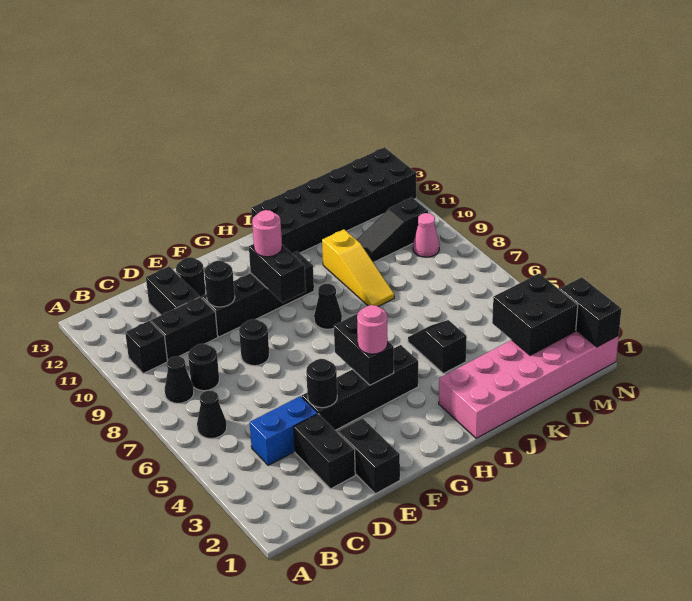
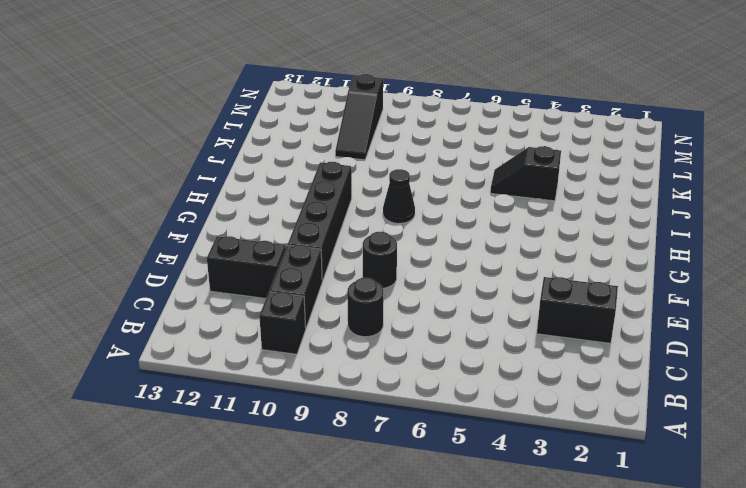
none -> black 1x1 cone [197,390,227,439]
none -> black 1x1 cone [165,356,194,403]
none -> blue 1x2 brick [250,396,318,465]

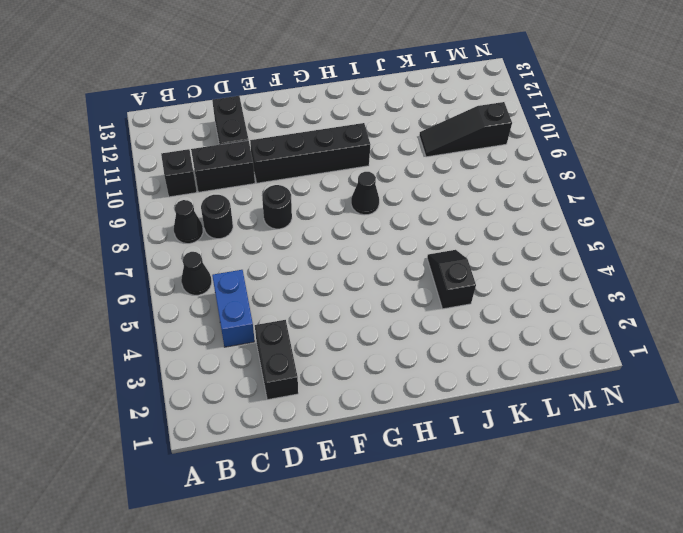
blue 1x2 brick [212,270,255,347] -> blue 1x2 brick turned to [250,396,318,465]
none -> black 1x2 brick [338,418,400,494]
none -> black 1x4 brick [302,345,418,430]
none -> black 1x1 round brick [176,257,206,298]

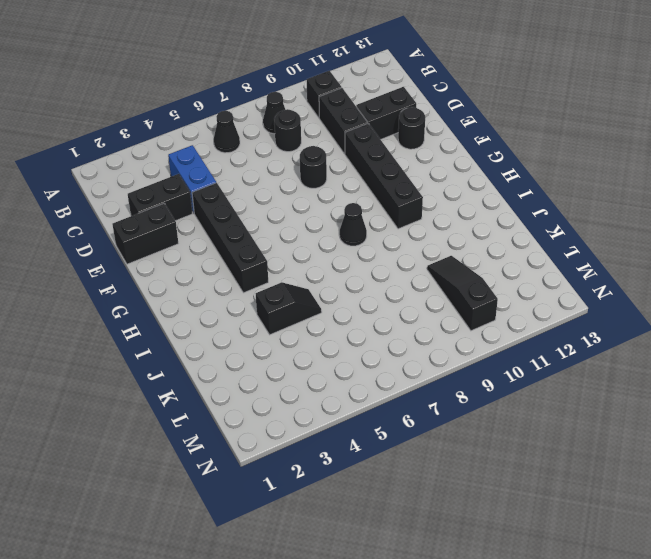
none -> pink 2x6 brick [439,330,619,438]
none -> black 2x6 brick [251,147,416,253]
none -> yellow 1x3 slope [322,229,394,307]

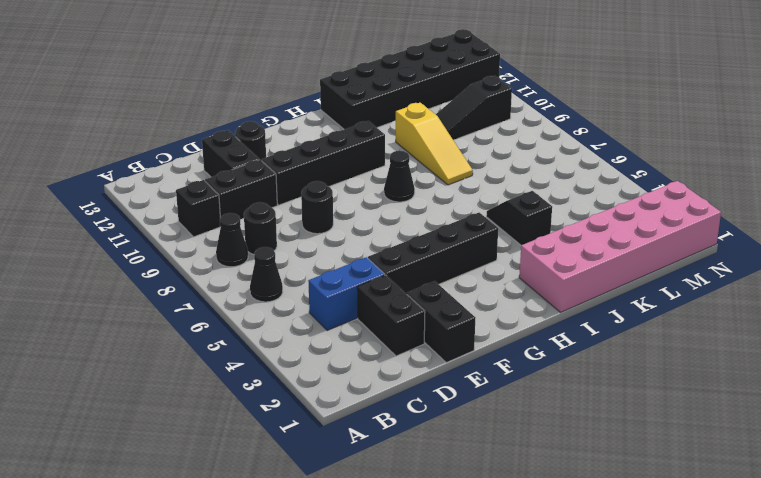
none -> pink 1x1 cone [413,213,439,257]
none -> black 1x1 round brick [306,359,337,408]
none -> black 1x1 round brick [204,261,235,307]

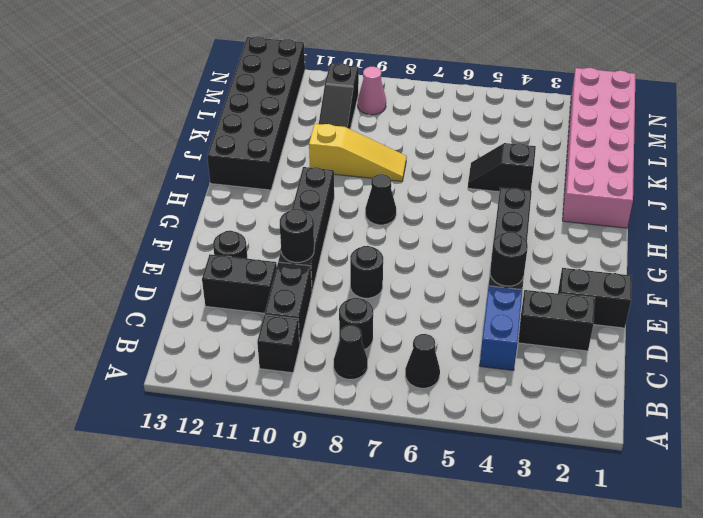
none -> black 1x2 brick [334,314,394,385]
none -> black 1x2 brick [249,244,306,303]
none -> black 2x2 brick [492,273,578,355]

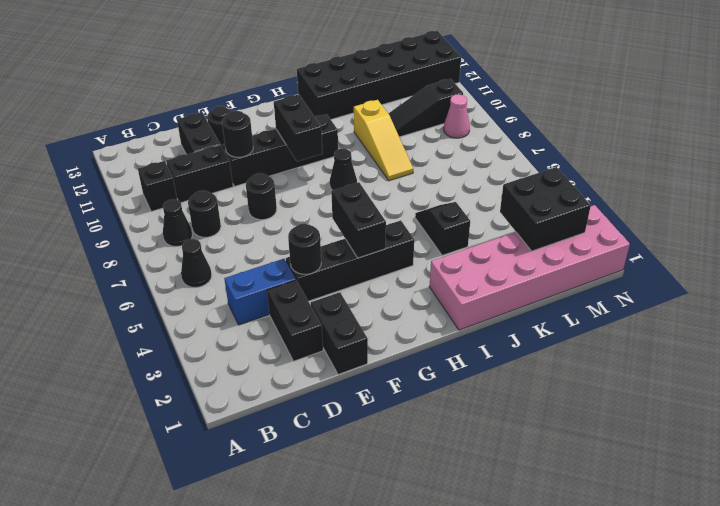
none -> black 1x2 brick [560,277,621,347]
none -> pink 1x1 round brick [357,305,388,354]
none -> pink 1x1 round brick [252,210,282,257]

